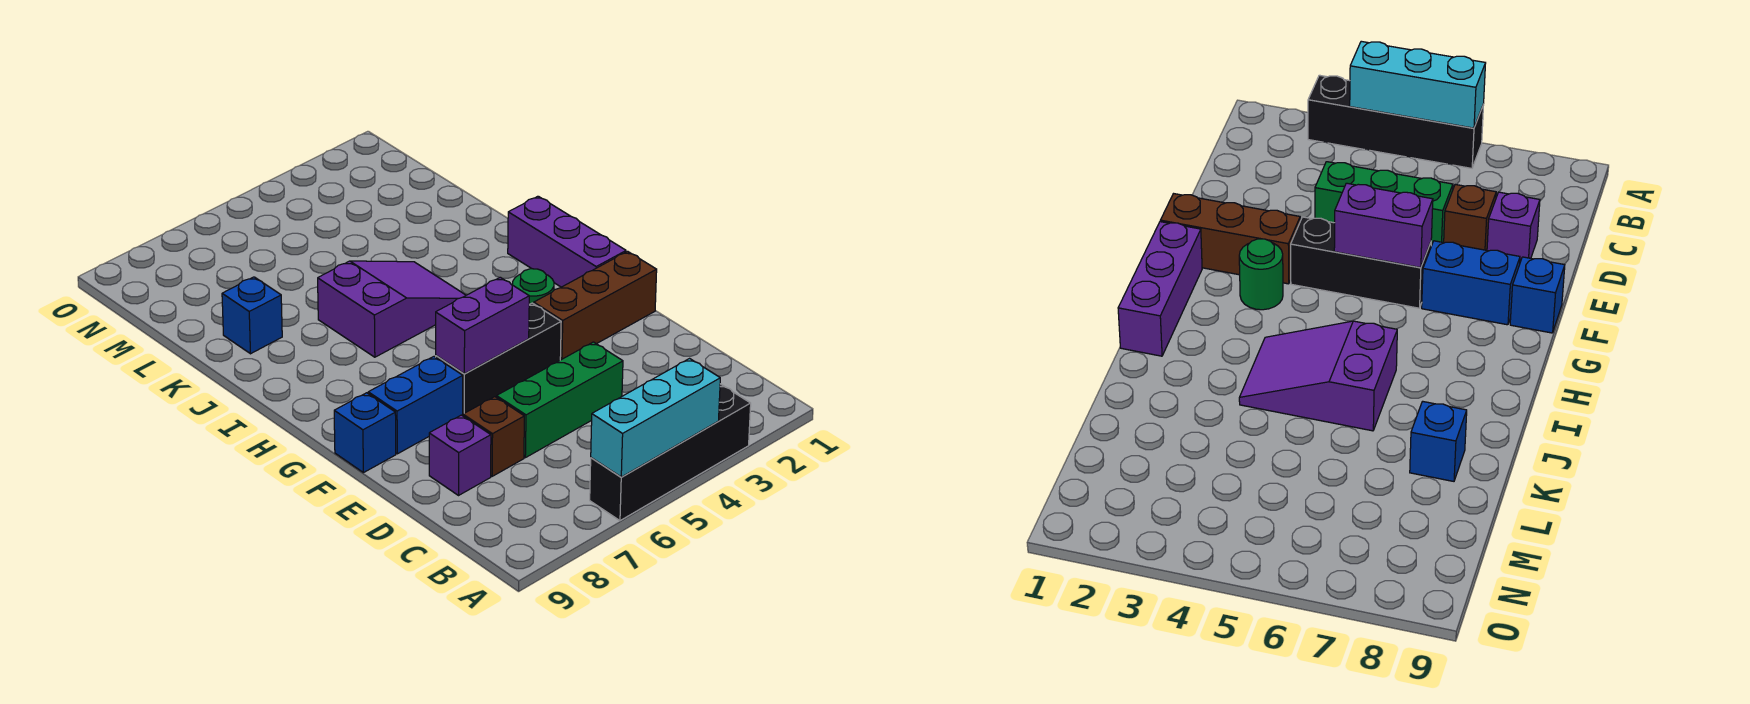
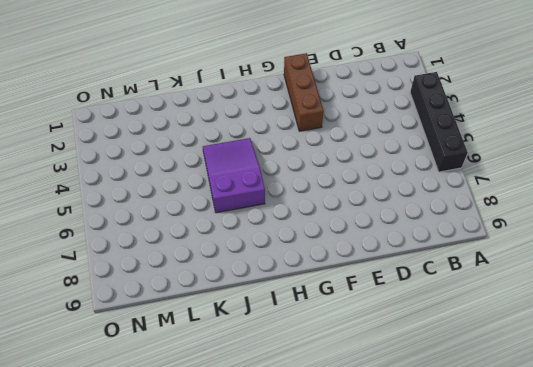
none -> green 1x3 brick [497,342,623,458]
none -> brown 1x1 brick [463,397,524,476]
none -> purple 1x1 brick [429,415,491,495]

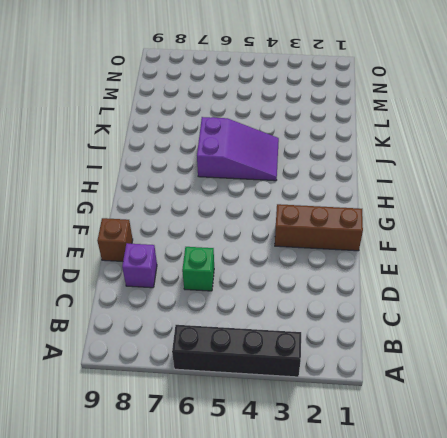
green 1x1 brick [182,247,214,291] -> green 1x3 brick [497,342,623,458]
brown 1x1 brick [97,218,133,261] -> brown 1x1 brick moved to [463,397,524,476]
none -> black 1x3 brick [436,303,561,414]
none -> blue 1x2 brick [368,357,463,454]
none -> blue 1x1 brick [334,393,396,473]

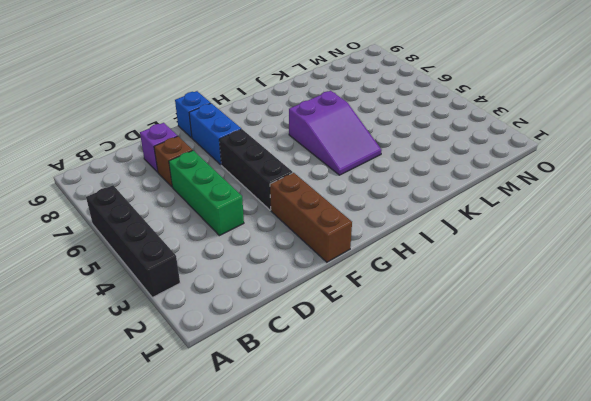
none -> purple 1x3 brick [508,196,626,287]
none -> green 1x1 round brick [513,269,554,304]
none -> blue 1x1 brick [222,277,282,354]

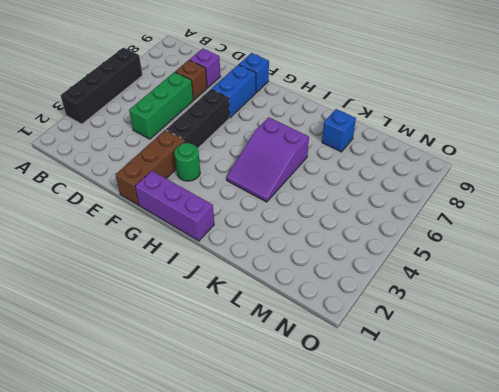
none -> cyan 1x3 brick [591,359,720,477]
none -> purple 1x2 brick [436,277,529,374]

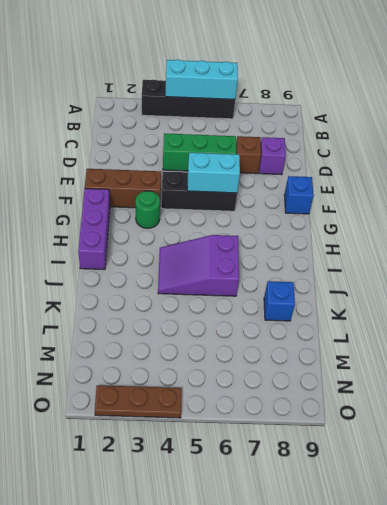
cyan 1x2 brick [187,153,240,193] -> purple 1x2 brick [436,277,529,374]
brown 1x3 plate [95,385,182,418] -> none
none -> blue 1x2 brick [368,357,463,454]

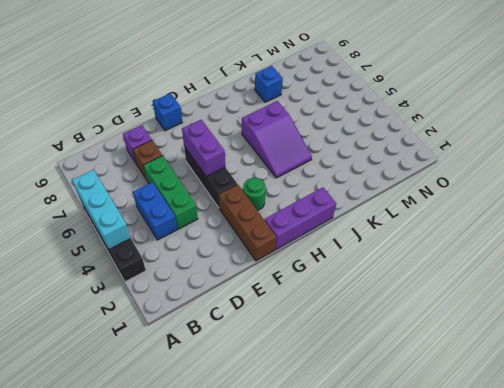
blue 1x2 brick [133,182,177,240] -> blue 1x2 brick moved to [368,357,463,454]

